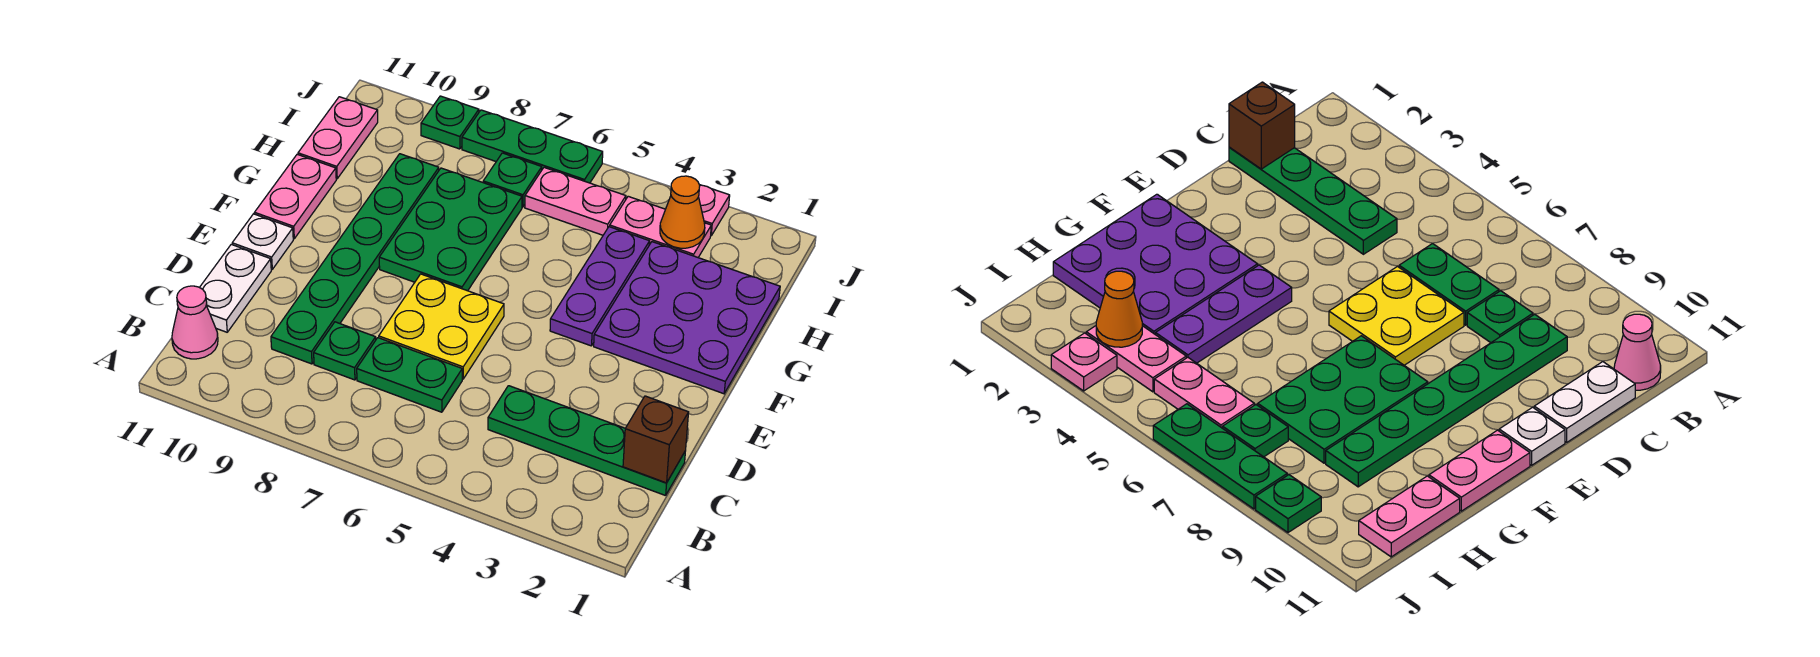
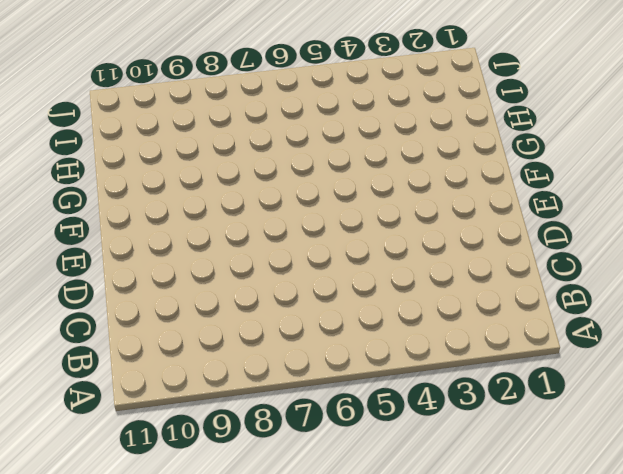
none -> pink 1x1 cone [172,286,218,359]
none -> green 1x4 plate [488,386,685,496]
none -> green 1x2 plate [357,338,462,412]

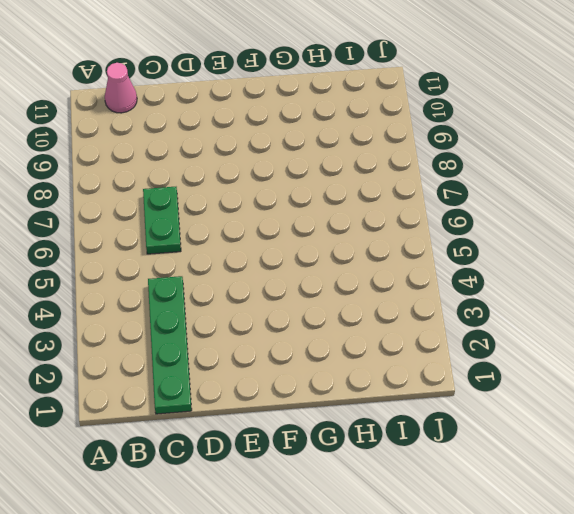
none -> green 1x1 plate [314,322,376,380]
none -> green 1x6 plate [271,154,439,364]
none -> white 1x2 plate [200,244,271,332]

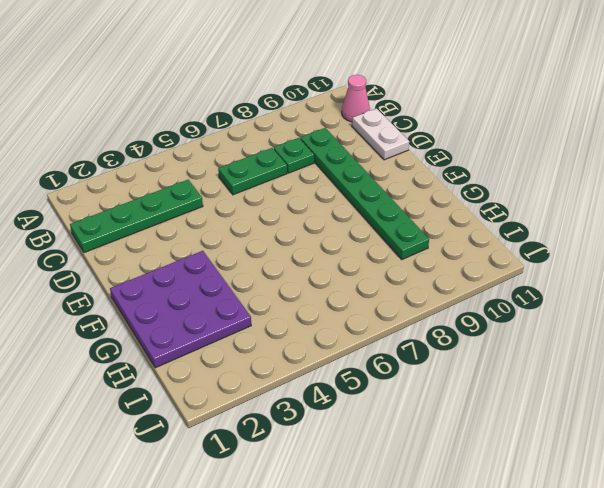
none -> yellow 2x2 plate [379,274,504,379]
none -> white 1x1 plate [232,214,293,269]
none -> purple 1x3 plate [550,227,650,346]

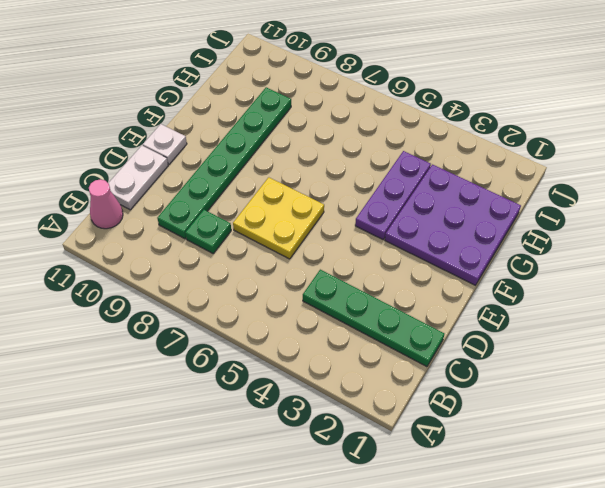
none -> green 1x2 plate [357,338,462,412]
none -> green 2x3 plate [379,168,522,291]
none -> pink 1x2 plate [255,154,336,239]

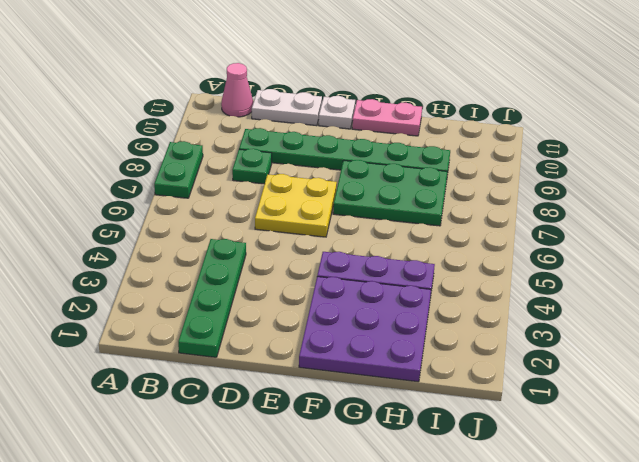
green 1x2 plate [154,141,203,198] -> green 1x2 plate moved to [357,338,462,412]
none -> pink 1x2 plate [298,97,378,179]
none -> pink 1x2 plate [610,196,711,257]
none -> pink 1x2 plate [525,167,626,235]

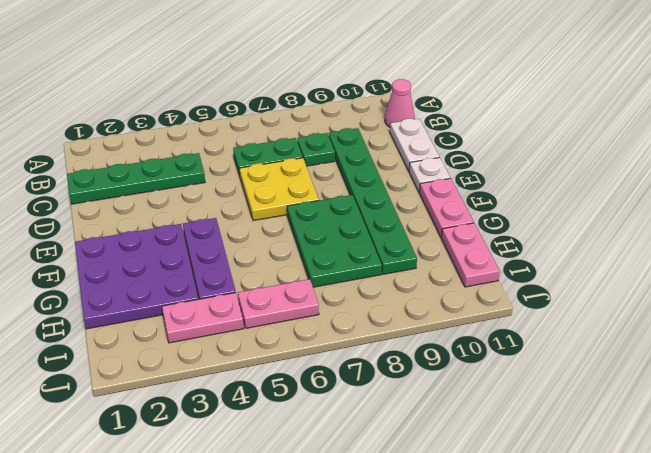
none -> green 1x1 plate [483,153,542,207]
none -> pink 1x1 plate [699,185,730,236]
none -> green 1x3 plate [462,110,603,183]

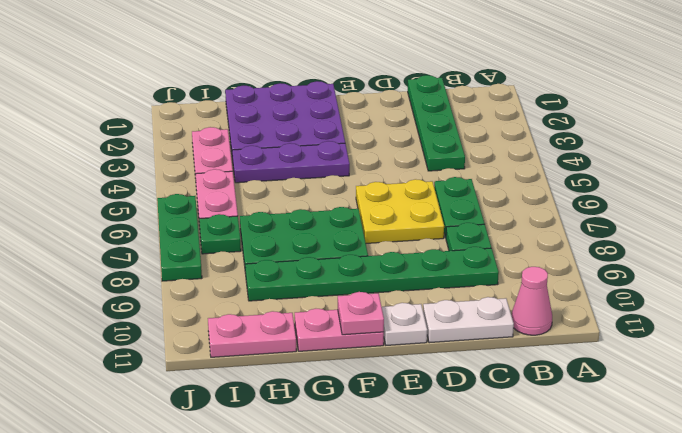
pink 1x1 plate [338,292,384,335] -> pink 1x1 plate moved to [699,185,730,236]
none -> green 1x1 plate [421,96,479,149]
none -> brown 1x1 brick [623,396,689,483]
none -> orange 1x1 cone [660,176,705,248]

